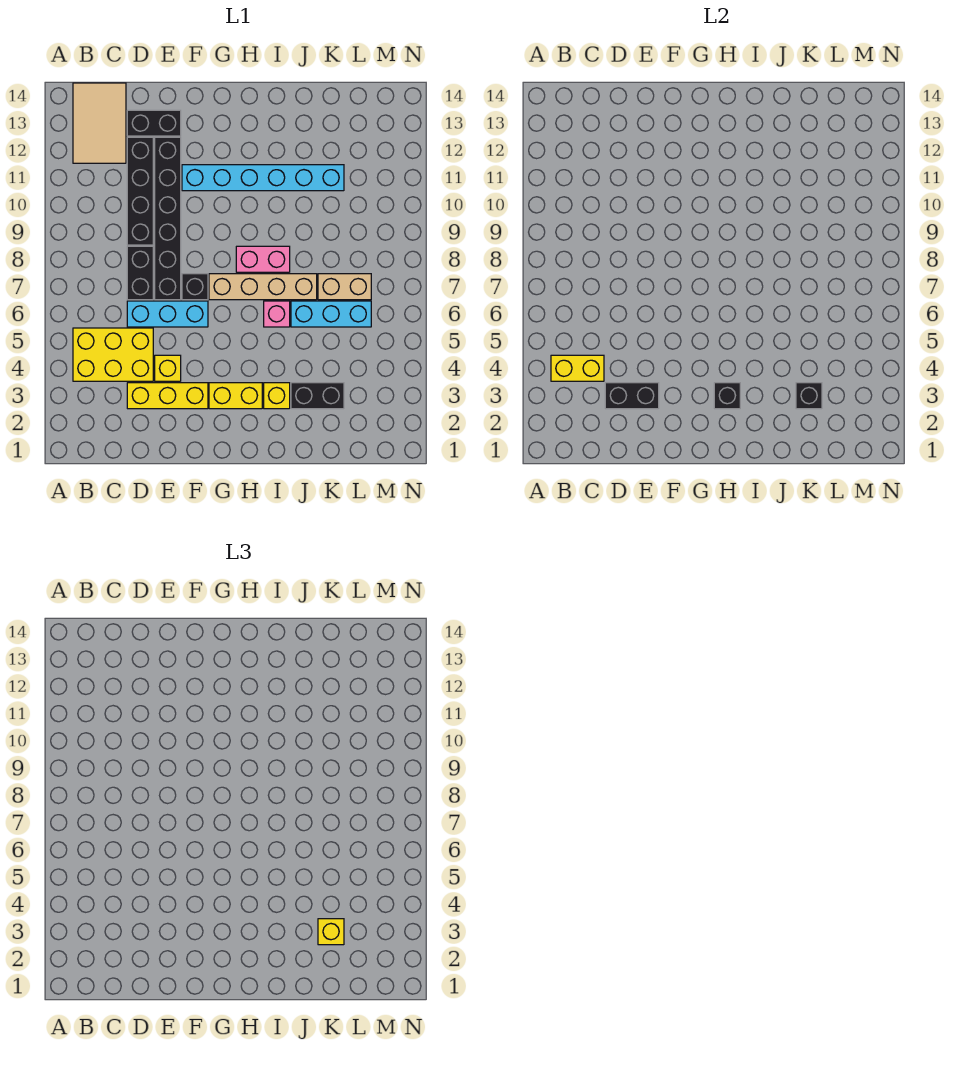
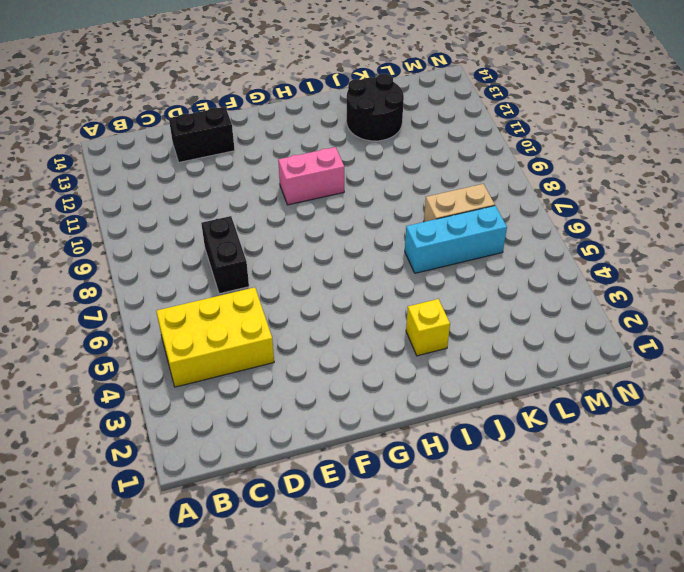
pink 1x2 brick [278,147,344,205] -> pink 1x2 brick moved to [236,246,290,272]
black 2x2 round brick [347,74,404,141] -> none
none -> tan 2x3 tile [73,83,126,163]
none -> yellow 1x3 brick [127,383,208,409]
none -> cyan 1x3 brick [127,301,208,327]

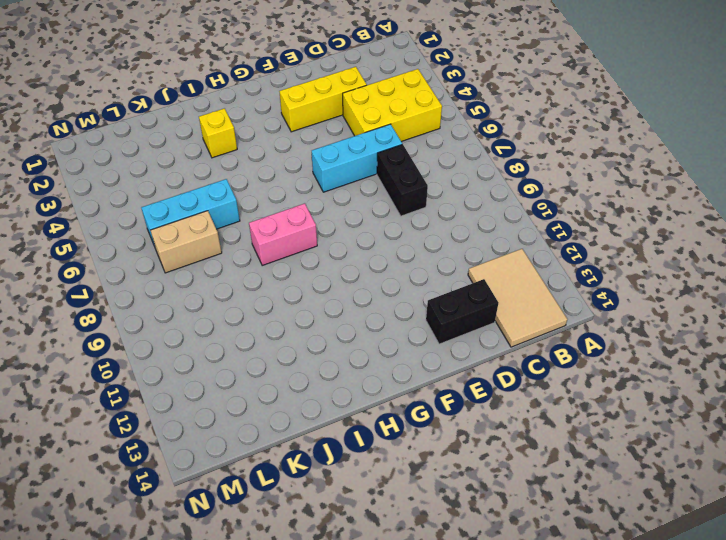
none -> black 1x4 brick [127,137,153,245]
none -> yellow 1x1 brick [155,355,181,381]
none -> black 1x6 brick [155,137,181,300]

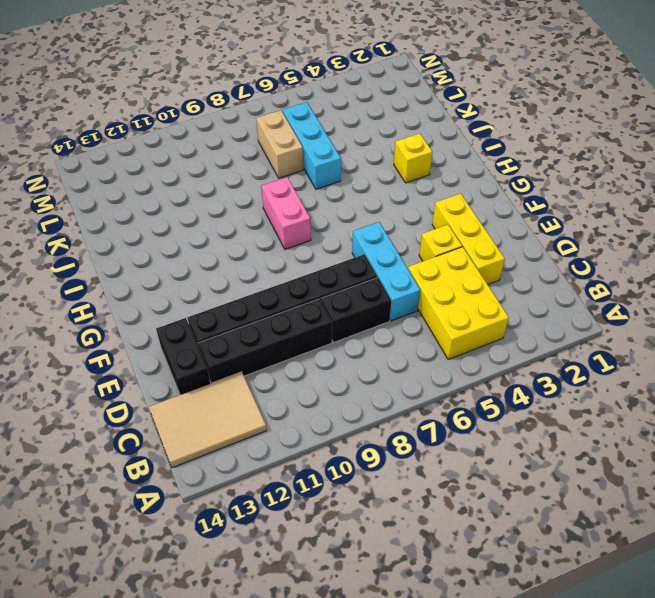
none -> black 1x1 brick [182,274,208,300]
none -> cyan 1x6 brick [182,165,344,191]
none -> yellow 1x2 brick [209,383,262,409]

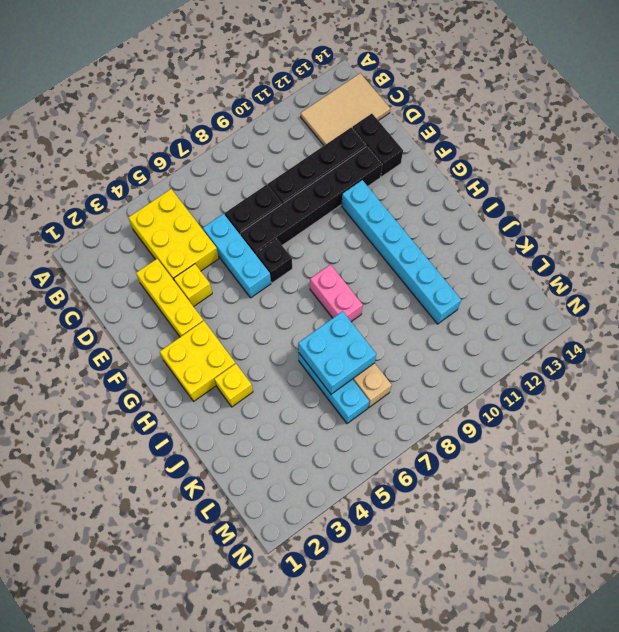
yellow 2x2 brick [160,321,235,401] -> yellow 1x2 brick [209,383,262,409]
cyan 2x2 brick [298,311,376,394] -> none
none -> tan 1x4 brick [209,274,317,300]
none -> pink 1x1 brick [264,301,290,327]
none -> black 1x2 brick [291,383,344,409]

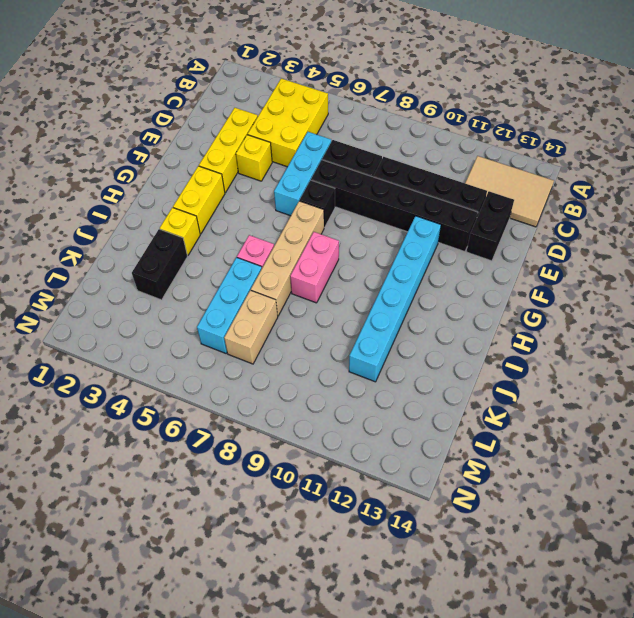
none -> yellow 1x2 brick [551,355,604,381]
none -> black 1x2 brick [605,383,659,409]
none -> black 1x1 brick [714,383,740,409]

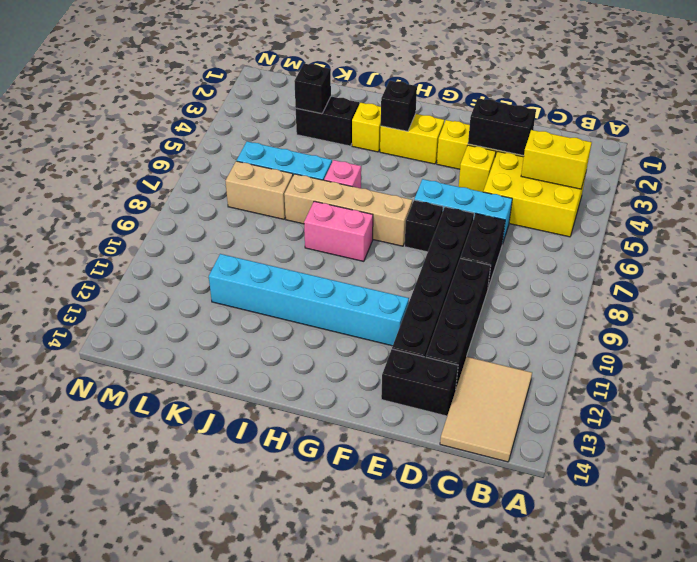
none -> yellow 1x1 brick [318,919,344,945]

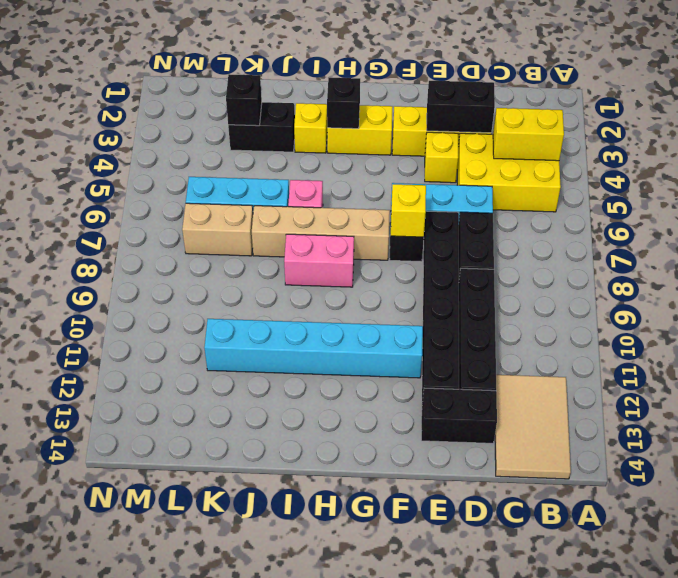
yellow 1x1 brick [390,184,426,237] -> yellow 1x1 brick moved to [318,919,344,945]

